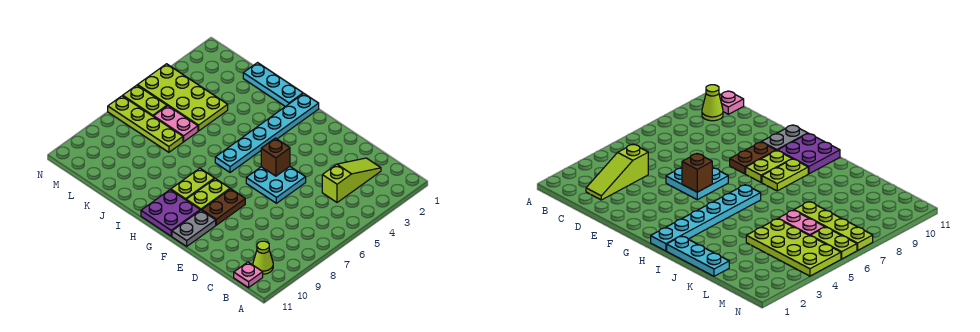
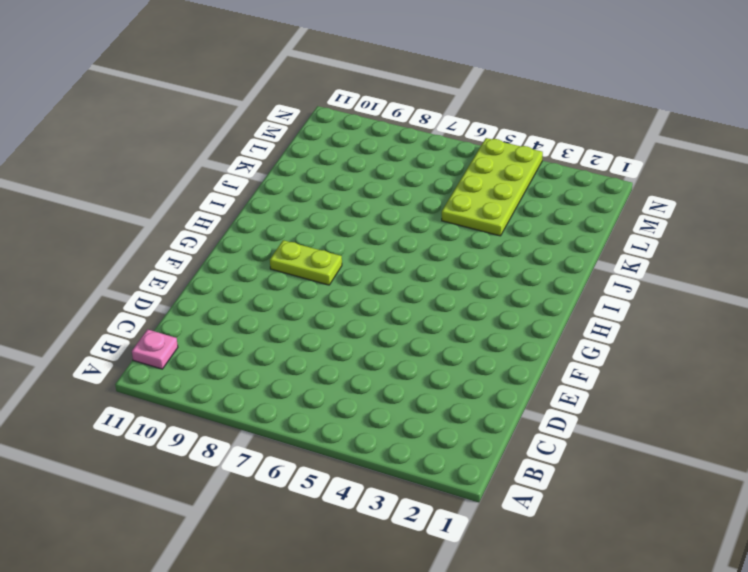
none -> lime 1x1 cone [253,241,273,274]
none -> lime 1x3 slope [322,158,381,202]
none -> cyan 2x2 plate [246,167,306,203]

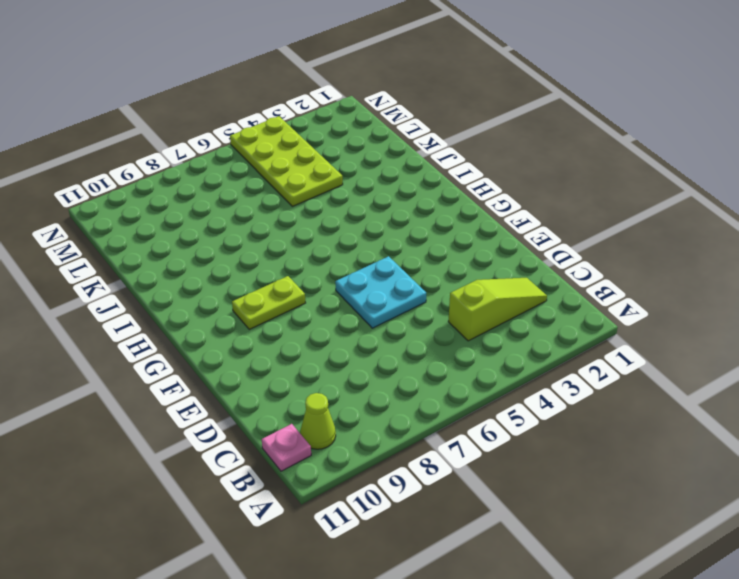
none -> brown 1x2 plate [202,189,245,225]
none -> grey 1x2 plate [172,210,216,246]
none -> purple 2x2 plate [141,190,200,236]

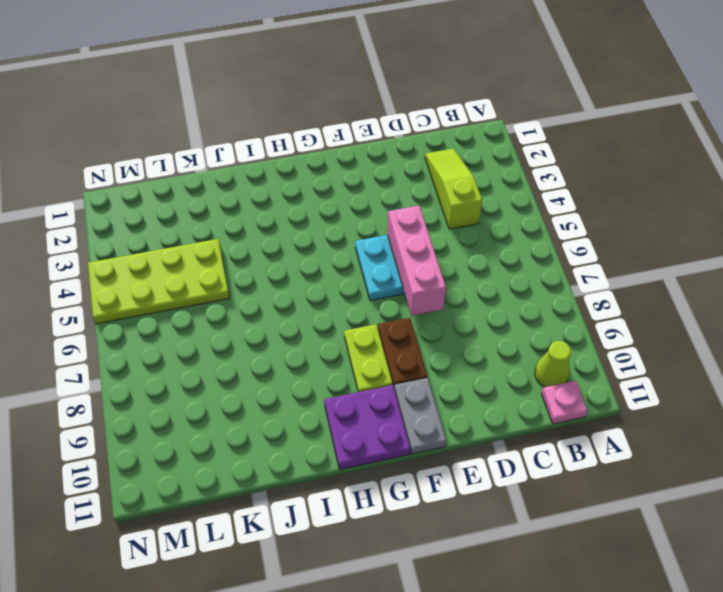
pink 1x3 brick [387,206,446,315] -> none
none -> cyan 1x6 plate [215,94,319,172]
none -> lime 1x2 plate [171,168,215,200]
none -> cyan 1x3 plate [243,63,303,107]

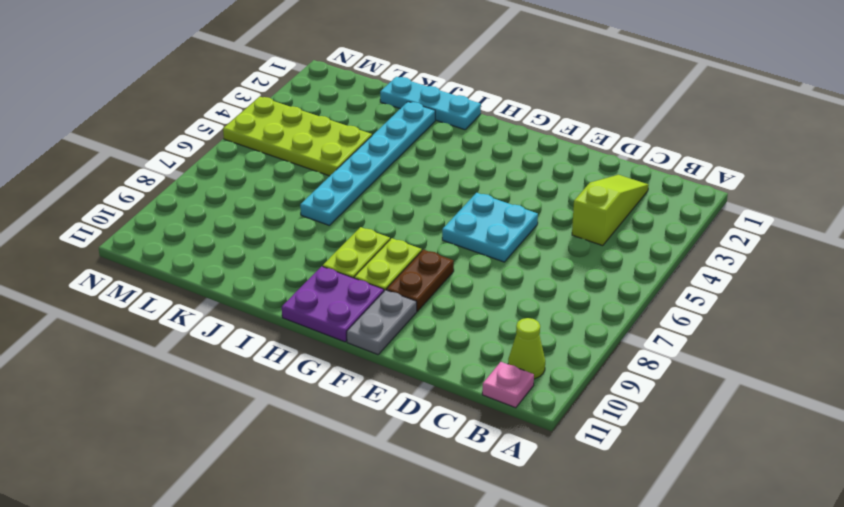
cyan 1x6 plate [300,102,435,226] -> cyan 1x6 plate moved to [215,94,319,172]
none -> pink 1x2 plate [154,106,198,142]
none -> lime 1x4 plate [108,96,183,152]
none -> lime 1x2 plate [123,85,167,117]

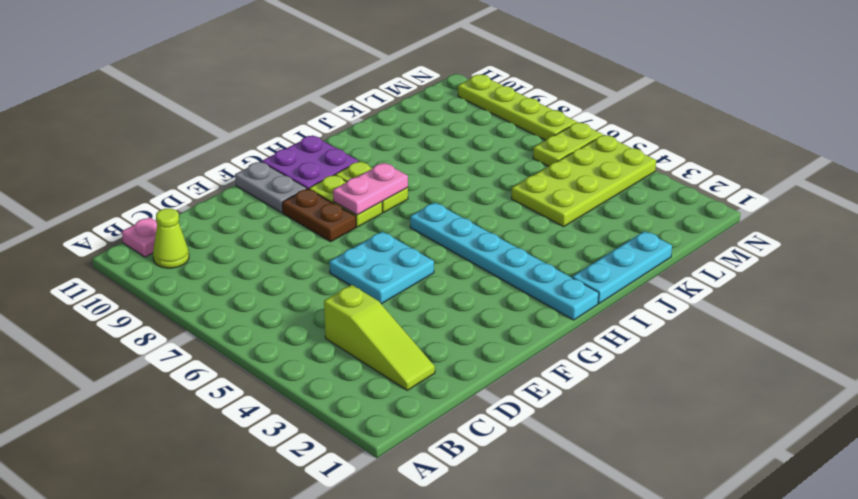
pink 1x2 plate [333,163,408,215] -> pink 1x2 plate moved to [154,106,198,142]
lime 1x4 plate [458,75,577,140] -> lime 1x4 plate turned to [108,96,183,152]
none -> brown 1x1 brick [261,138,290,176]

